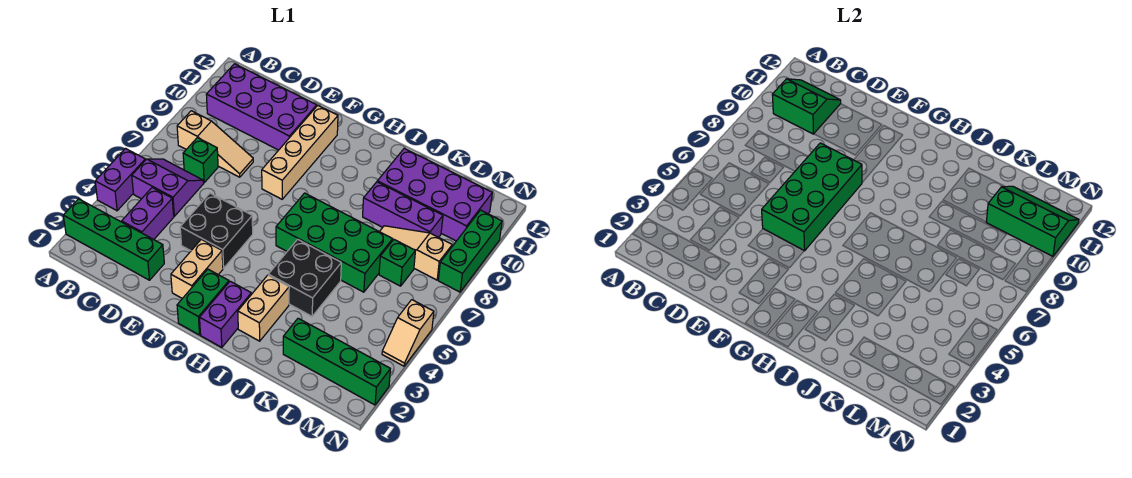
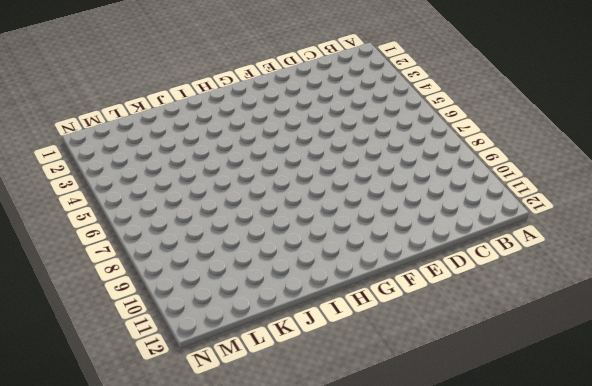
none -> green 1x4 brick [63,199,164,280]
none -> purple 1x2 brick [95,149,145,211]
none -> purple 2x2 slope [132,159,204,216]

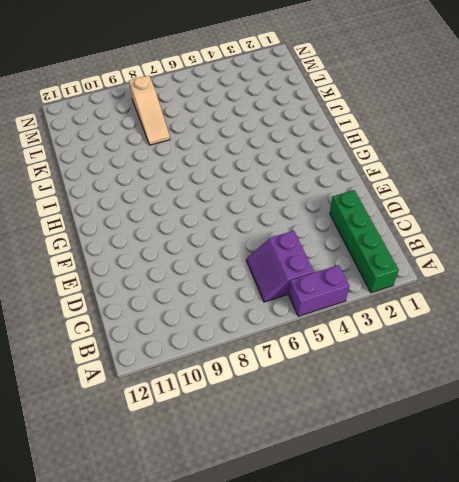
none -> tan 1x3 slope [177,111,253,177]
none -> purple 2x4 brick [206,64,317,150]
none -> purple 1x2 brick [122,188,174,240]

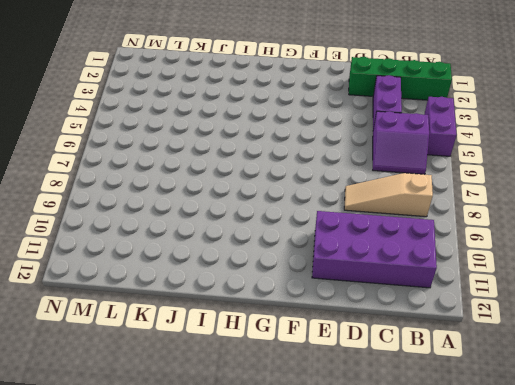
none -> green 1x1 brick [183,138,218,183]
none -> black 2x2 brick [180,193,253,268]
none -> tan 1x2 brick [171,239,223,298]

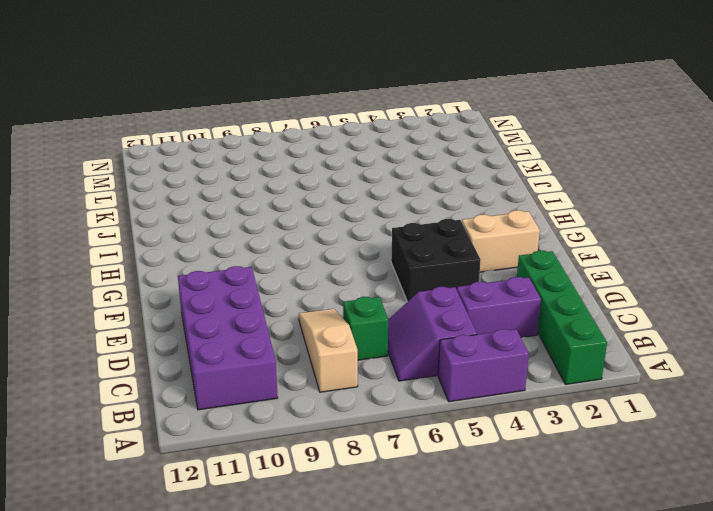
none -> tan 1x4 brick [262,106,338,199]
none -> green 1x2 brick [177,269,229,335]
none -> purple 1x2 brick [200,281,251,347]

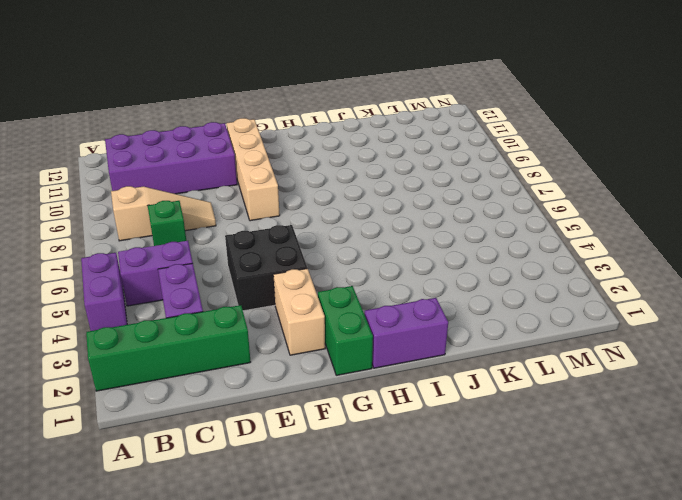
purple 1x2 brick [364,298,448,368] -> purple 1x2 brick turned to [200,281,251,347]
none -> green 2x4 brick [276,193,393,292]
none -> tan 1x2 brick [238,275,289,341]
none -> black 2x2 brick [268,239,341,316]

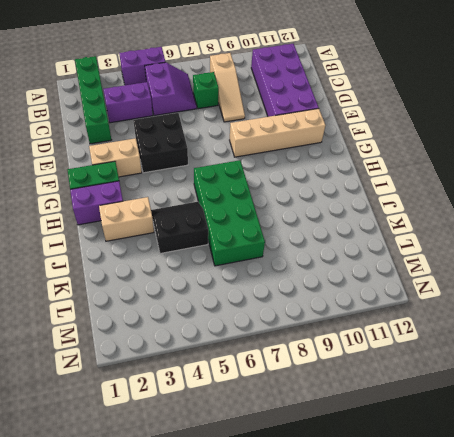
black 2x2 slope [151,202,208,254] -> black 2x2 brick [268,239,341,316]
none -> purple 1x3 brick [363,182,443,237]
none -> purple 2x4 brick [377,149,492,241]
none -> green 1x4 brick [283,318,390,405]

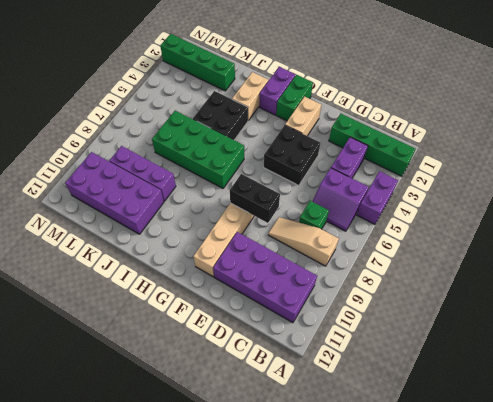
black 1x2 brick [230,174,280,223] -> green 2x4 brick [762,143,862,251]
none -> tan 1x3 slope [380,226,452,280]
none -> green 1x1 brick [379,240,415,286]
none -> tan 1x2 slope [382,300,434,366]

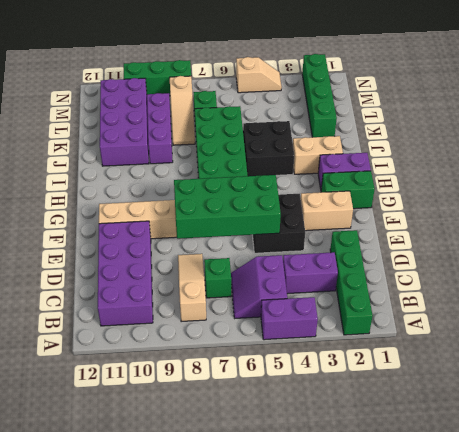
none -> green 2x2 slope [772,79,841,134]
none -> green 2x3 slope [986,186,1079,257]

